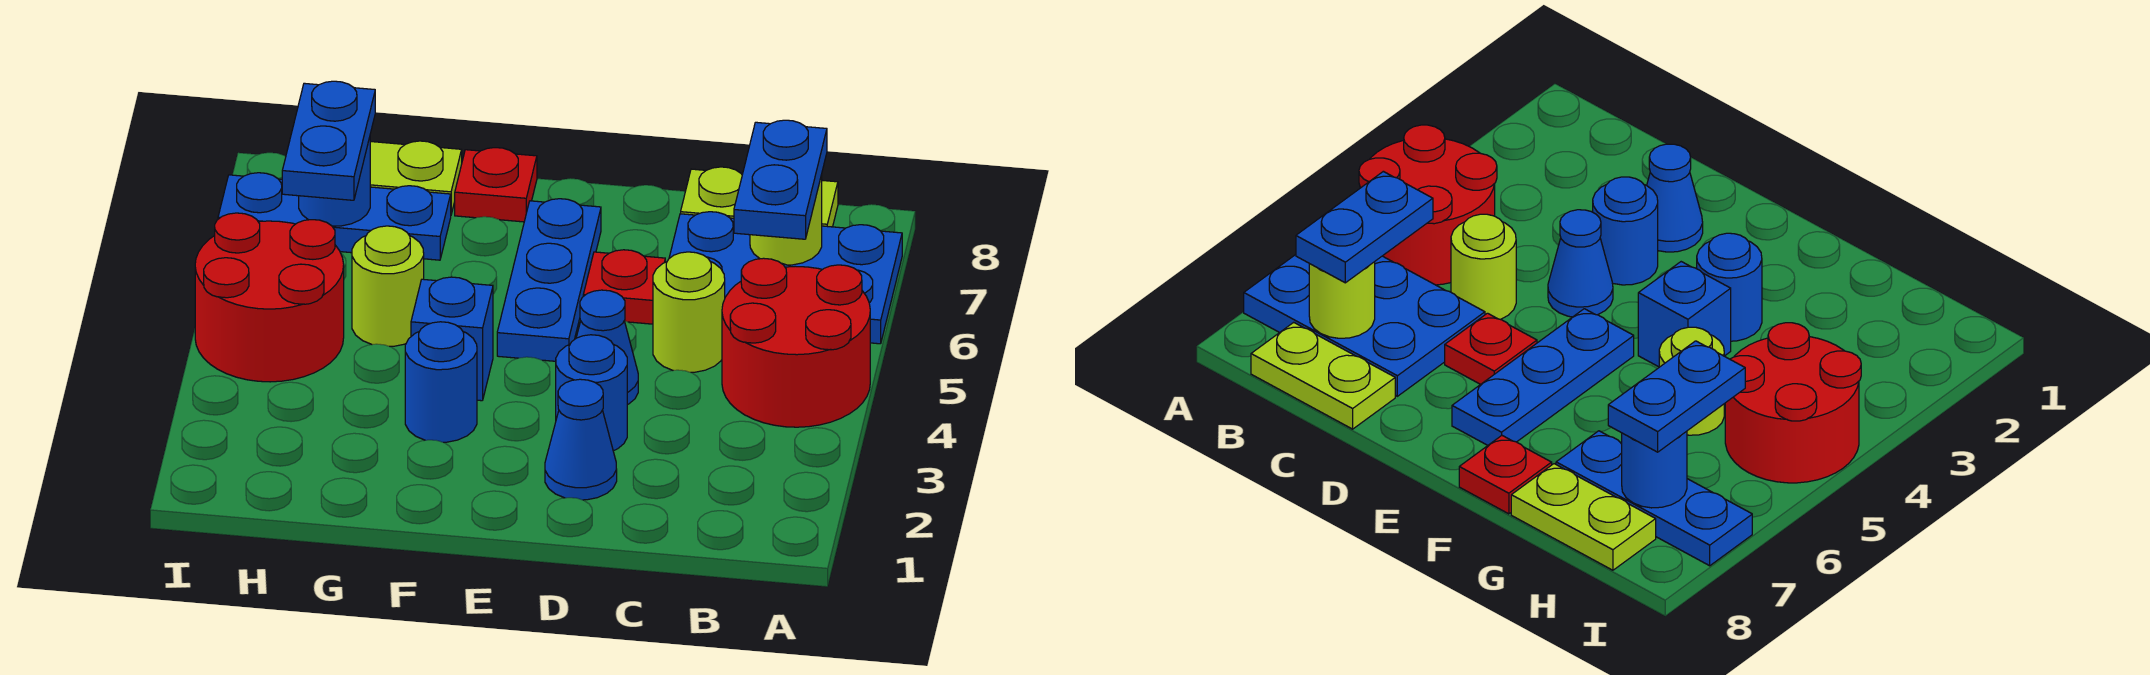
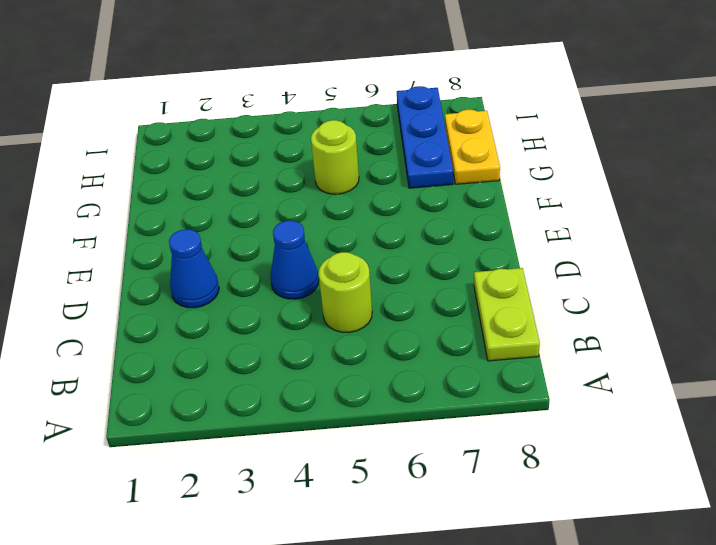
yellow 1x2 plate [445,110,500,184] -> lime 1x2 plate [370,141,462,214]
none -> red 2x2 round brick [722,258,870,427]
none -> blue 2x3 plate [669,212,902,344]
none -> blue 1x1 round brick [556,335,627,451]

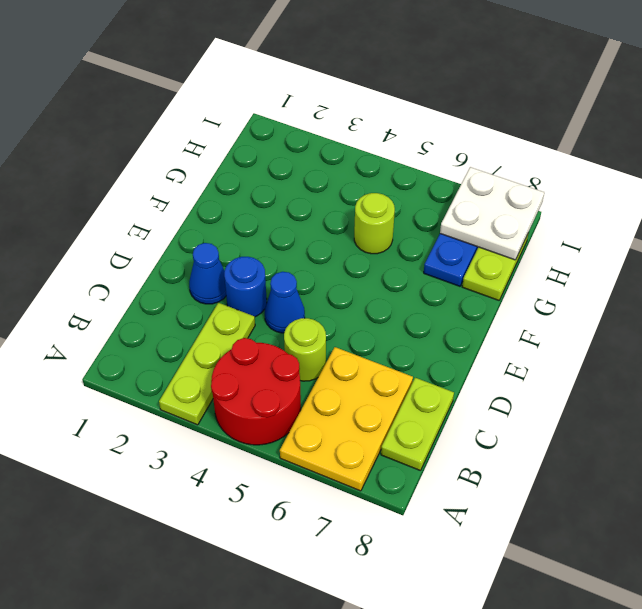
lime 1x3 plate [159,303,255,425] -> none
yellow 2x3 plate [280,347,413,491] -> blue 2x3 plate [669,212,902,344]
white 2x2 plate [440,167,544,260] -> blue 1x1 round brick [299,137,370,226]
none -> red 1x1 plate [583,250,665,324]
none -> blue 1x3 plate [497,199,601,361]
none -> blue 1x1 round brick [405,322,477,442]

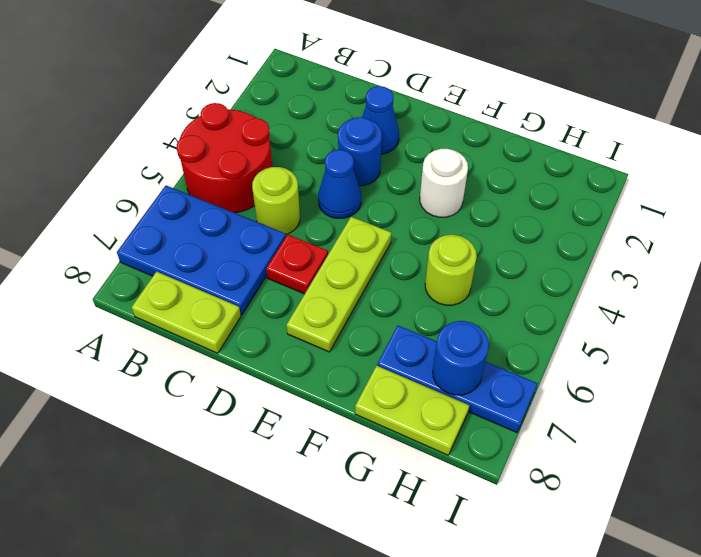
lime 1x3 plate [287,217,391,352] -> blue 1x3 plate [497,199,601,361]
white 1x1 round brick [420,149,468,217] -> blue 1x1 round brick [405,322,477,442]
none -> blue 1x1 brick [411,277,493,401]
none -> red 1x1 plate [455,148,537,222]
none -> red 2x2 round brick [195,213,344,382]

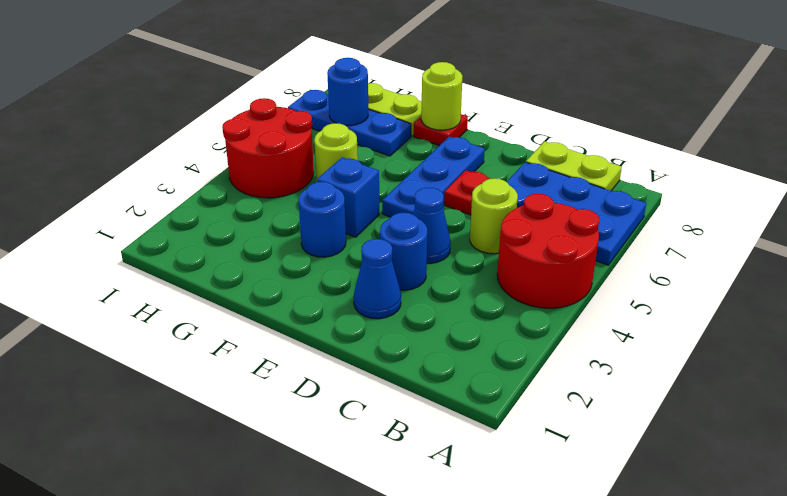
lime 1x1 round brick [421,62,462,130] -> lime 1x1 round brick moved to [750,175,822,265]
none -> blue 1x2 plate [734,120,827,239]
none -> blue 1x2 plate [282,81,375,200]

